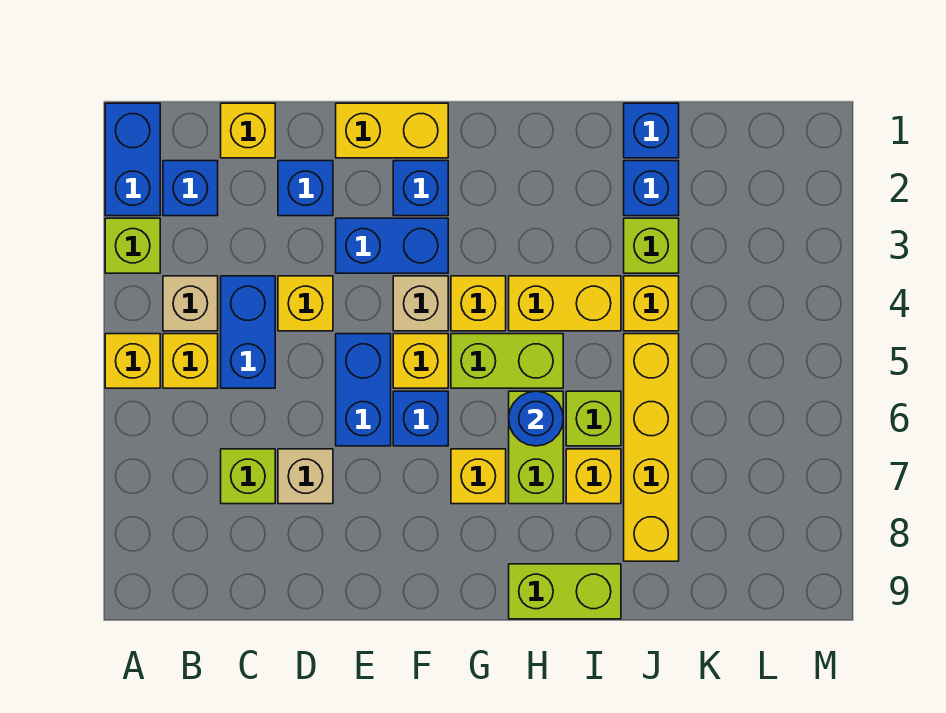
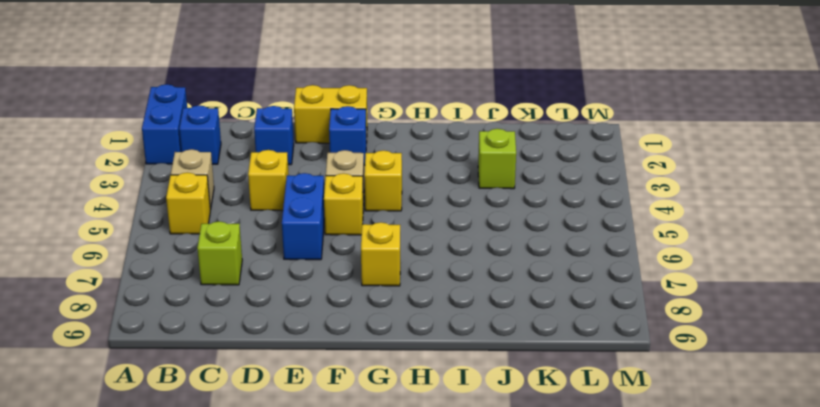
none -> lime 1x1 brick [105,218,160,273]
none -> yellow 1x1 brick [105,334,160,388]
none -> yellow 1x1 brick [221,103,275,158]
none -> blue 1x2 brick [221,276,275,388]

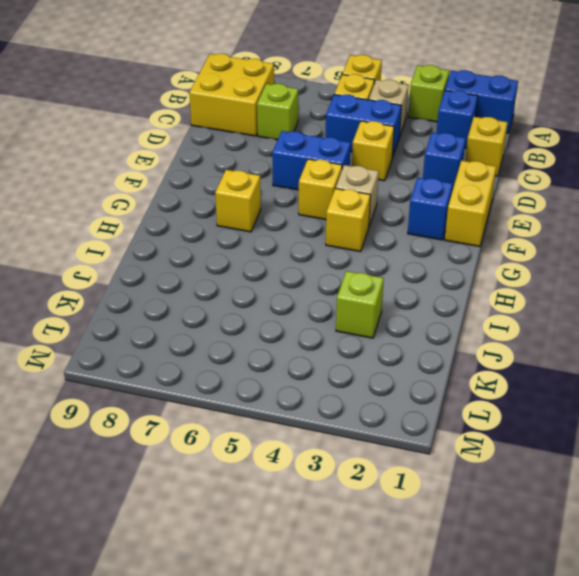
yellow 2x2 brick [189,54,274,136] -> none
none -> tan 1x1 brick [278,449,333,504]
none -> blue 1x2 brick [336,218,448,273]
none -> blue 1x1 brick [393,391,448,446]
none -> lime 1x2 brick [451,334,563,388]

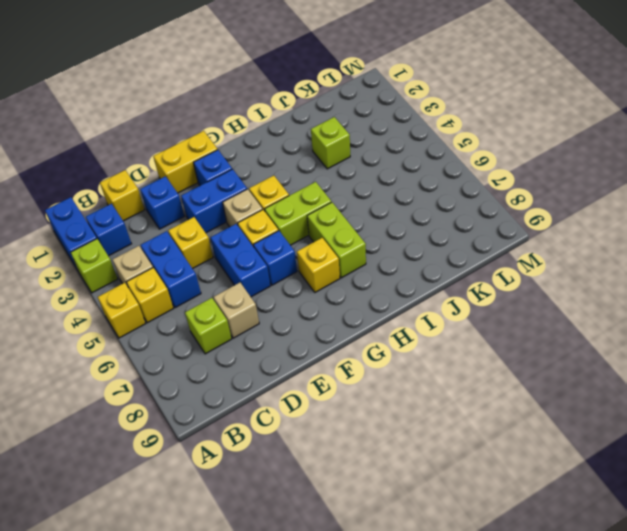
none -> yellow 1x2 brick [509,276,621,331]
none -> lime 1x2 brick [509,564,621,619]
none -> lime 1x1 brick [566,391,621,446]
none -> yellow 1x1 brick [566,449,621,504]

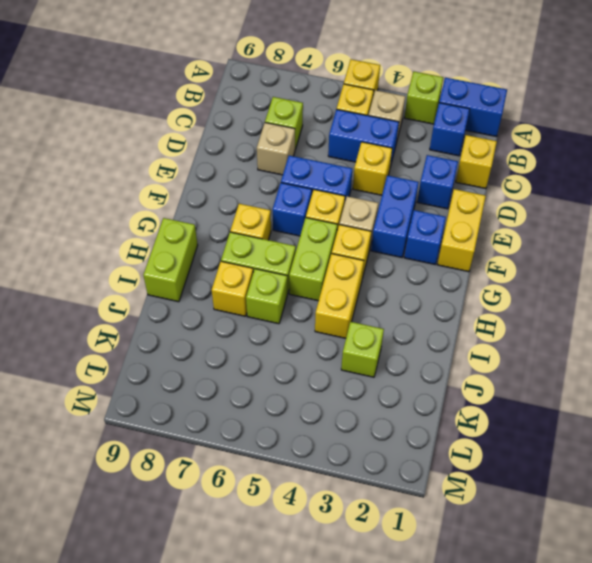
none -> blue 1x1 brick [624,103,679,158]
none -> blue 1x1 brick [624,161,679,216]
none -> yellow 1x1 brick [624,276,679,331]
none -> yellow 1x4 brick [624,334,679,561]

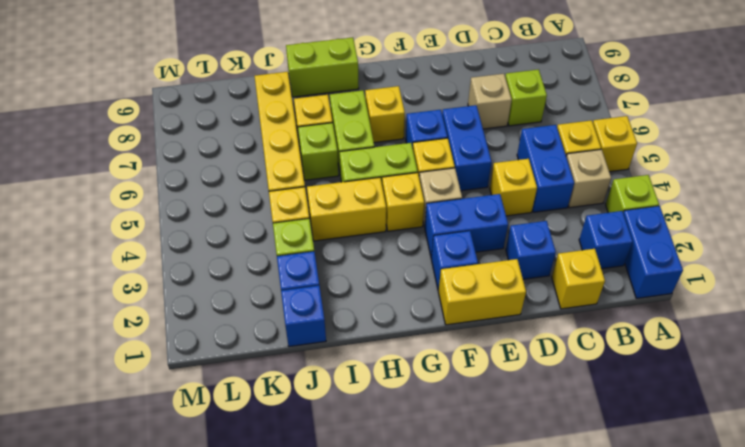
none -> blue 1x1 round brick [509,391,563,446]

